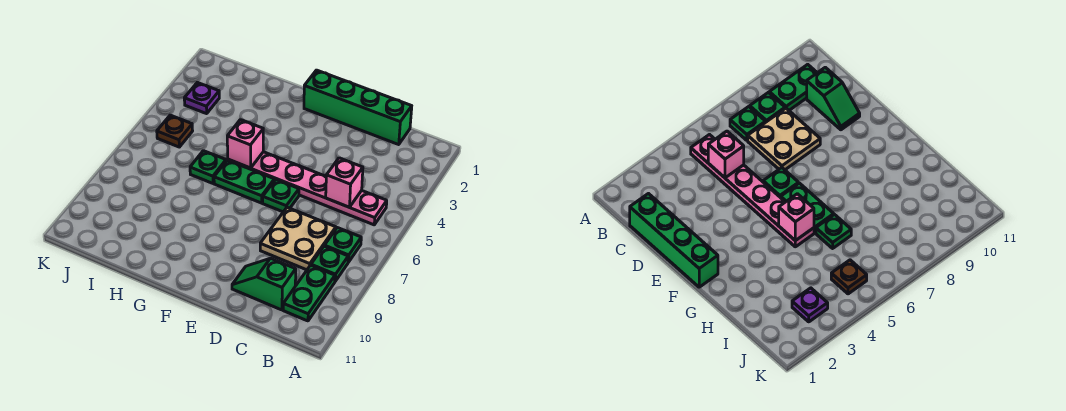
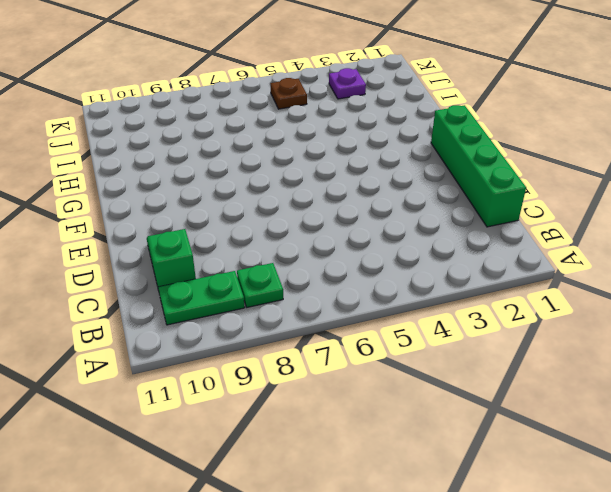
none -> pink 1x6 plate [228,152,387,225]
none -> green 1x1 plate [325,228,361,262]
none -> tan 2x2 plate [260,207,336,270]

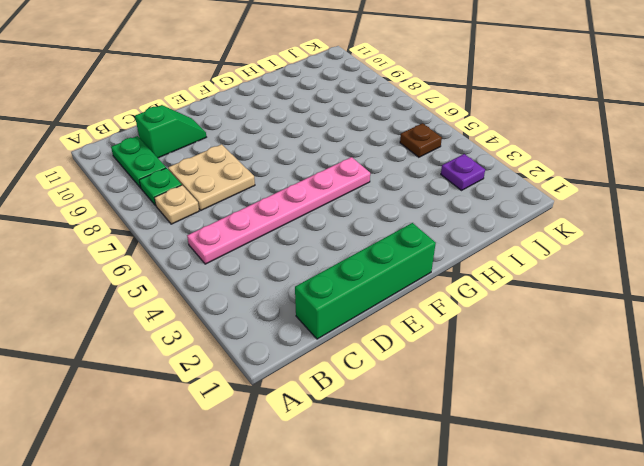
tan 1x1 plate [154,185,199,224] -> green 1x1 plate [325,228,361,262]
none -> green 1x1 plate [263,180,299,212]
none -> green 1x2 plate [214,160,274,203]
none -> green 1x1 plate [190,151,226,183]

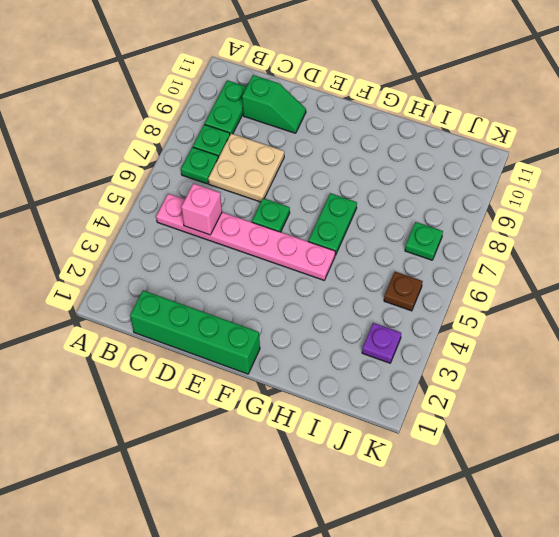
green 1x2 plate [308,193,357,255] -> green 1x2 plate turned to [214,160,274,203]
green 1x1 plate [405,222,443,260] -> green 1x1 plate moved to [190,151,226,183]
none -> pink 1x1 brick [227,120,263,168]

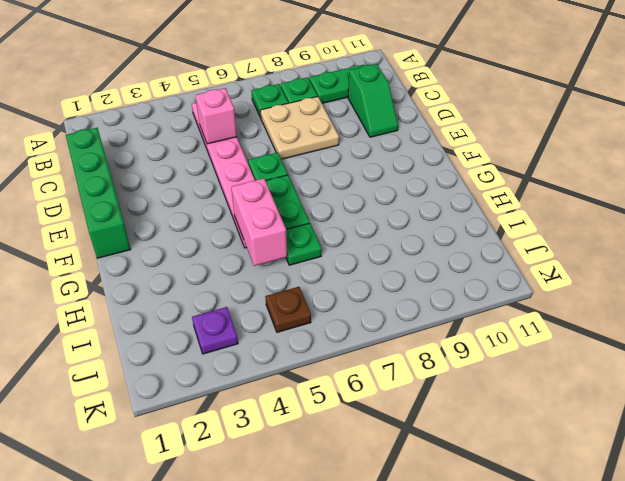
pink 1x2 brick [231,178,287,266] -> pink 1x1 brick [227,120,263,168]

